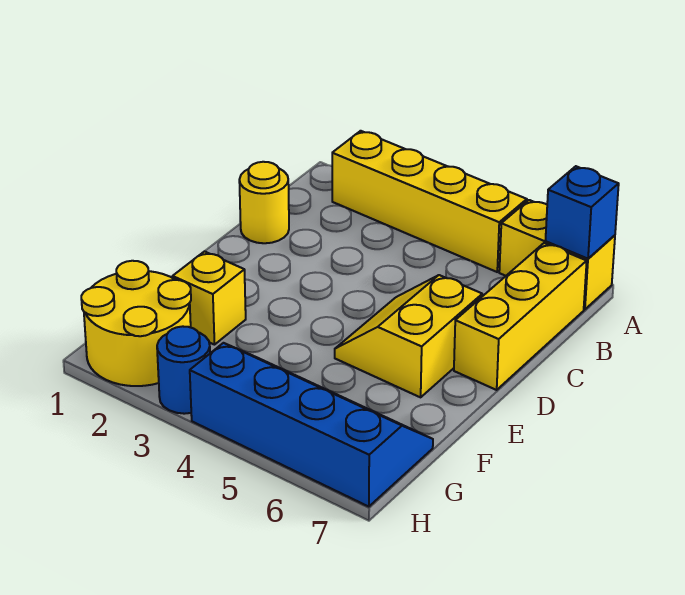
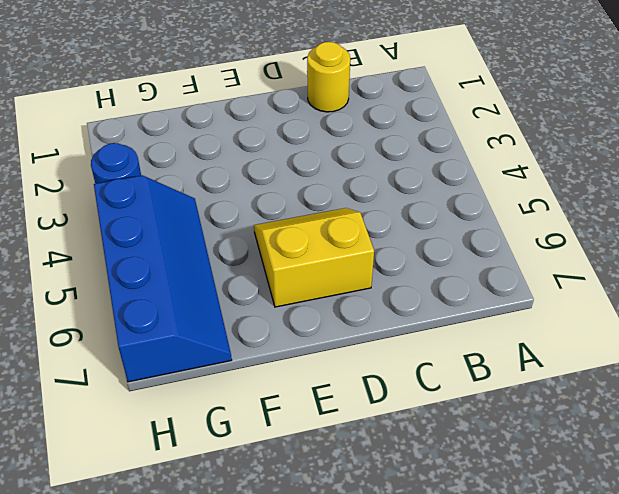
none -> yellow 1x4 brick [332,131,527,272]
none -> yellow 1x2 brick [499,200,615,309]

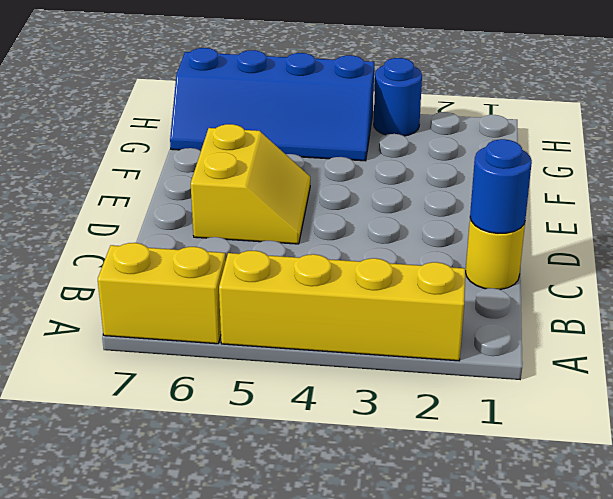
blue 1x1 round brick [470,139,532,233] -> none
none -> yellow 1x3 brick [454,243,587,390]
none -> yellow 1x1 brick [173,251,246,345]

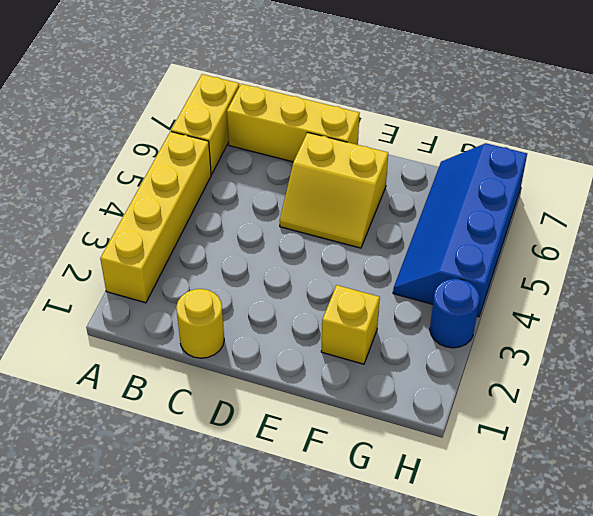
none -> yellow 2x2 round brick [81,261,191,386]
none -> blue 1x1 brick [545,166,619,259]

